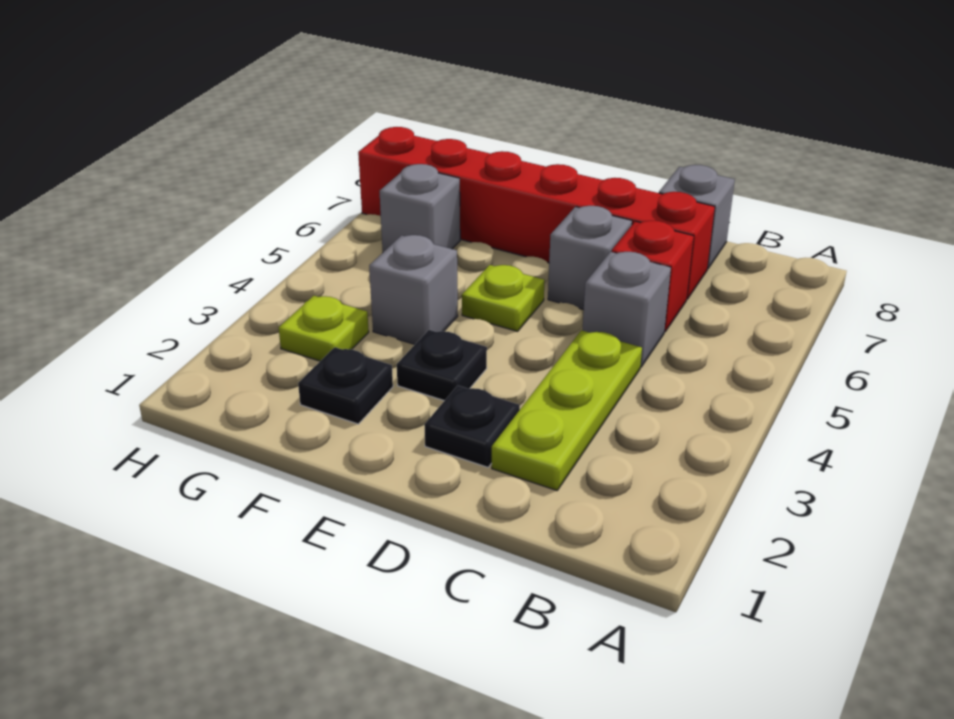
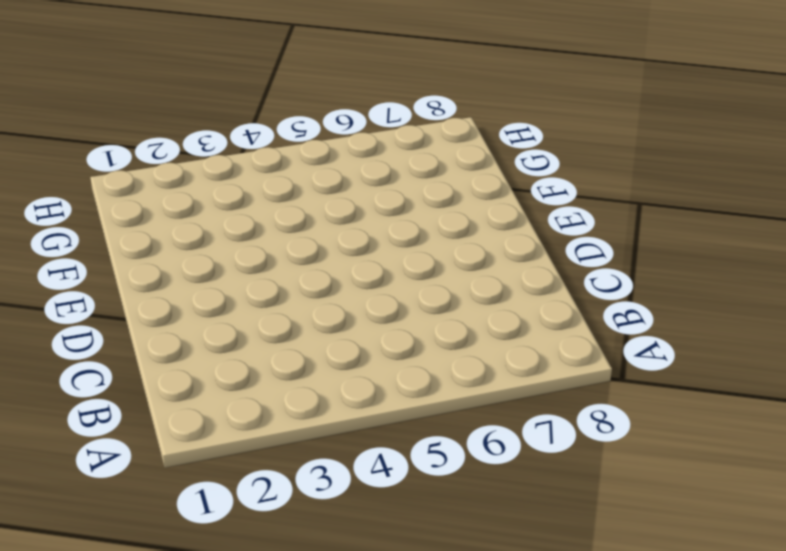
none -> lime 1x3 plate [492,330,642,490]
none -> grey 1x1 brick [582,252,671,367]
none -> red 1x1 brick [612,221,694,332]

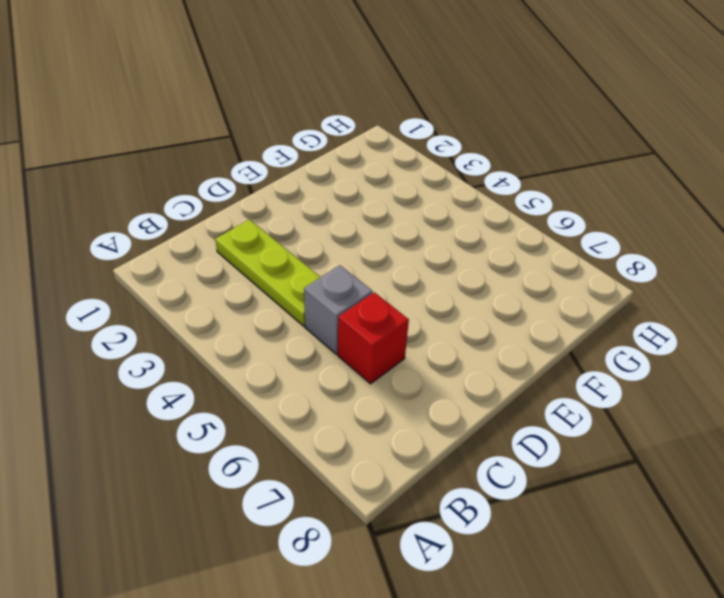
none -> red 1x6 brick [358,127,715,299]
none -> grey 1x1 brick [659,165,735,269]
none -> black 1x1 plate [424,386,520,467]

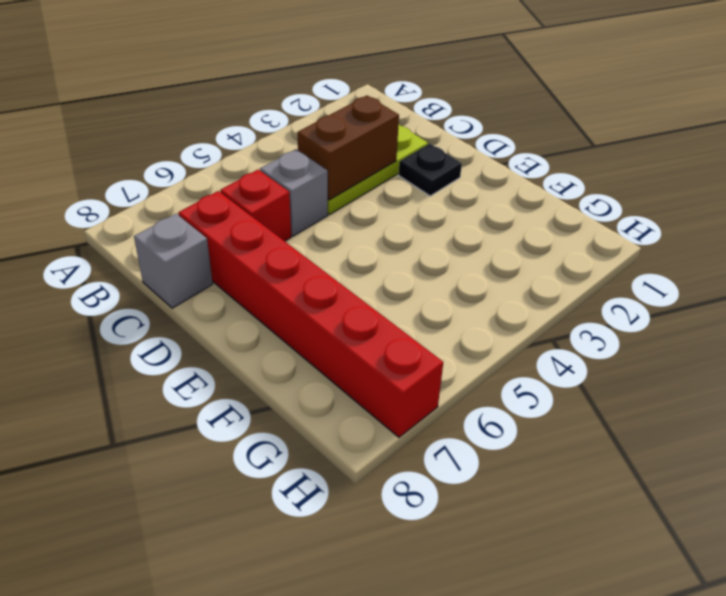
brown 1x2 brick [297,96,399,200] -> none
none -> grey 1x1 brick [548,206,632,310]
none -> black 1x1 plate [397,330,487,401]
none -> lime 1x1 plate [462,265,545,331]

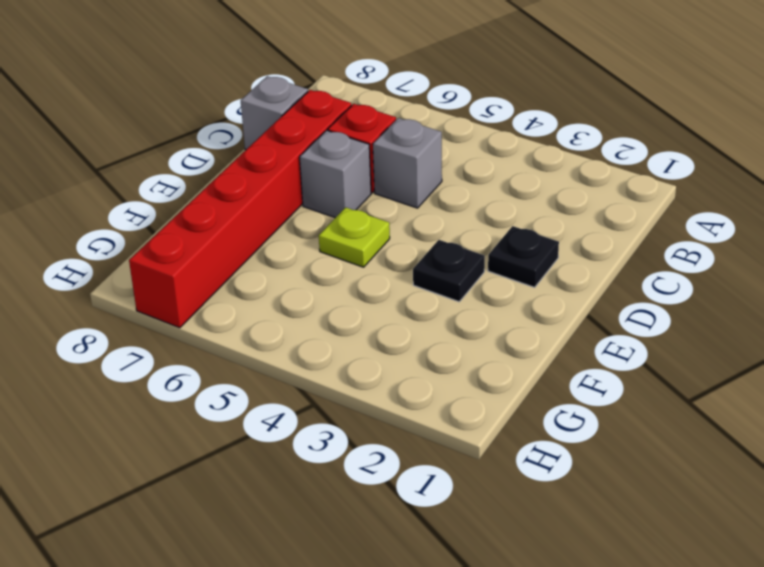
none -> lime 1x3 plate [492,330,642,490]
none -> black 1x1 plate [298,347,393,424]
none -> grey 1x1 brick [369,235,458,344]

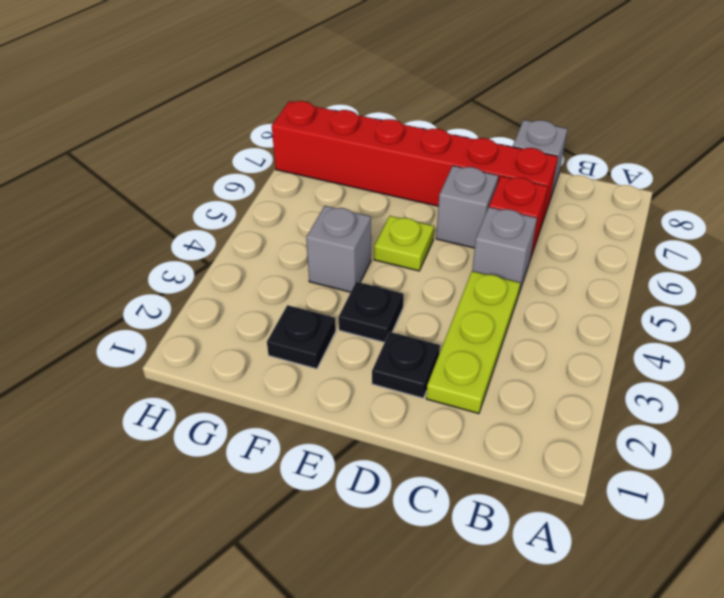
none -> lime 1x1 plate [279,296,369,361]
none -> grey 1x1 brick [380,164,460,252]

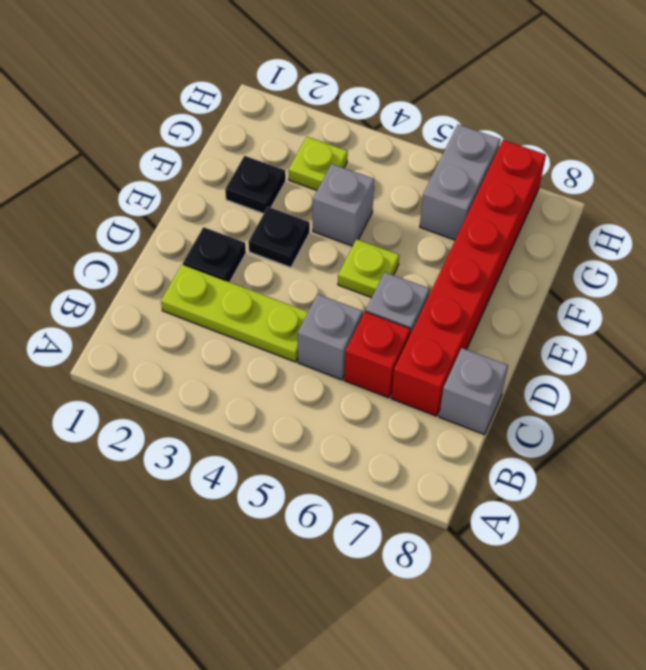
grey 1x2 brick [420,124,500,240] -> grey 1x1 brick [380,164,460,252]

